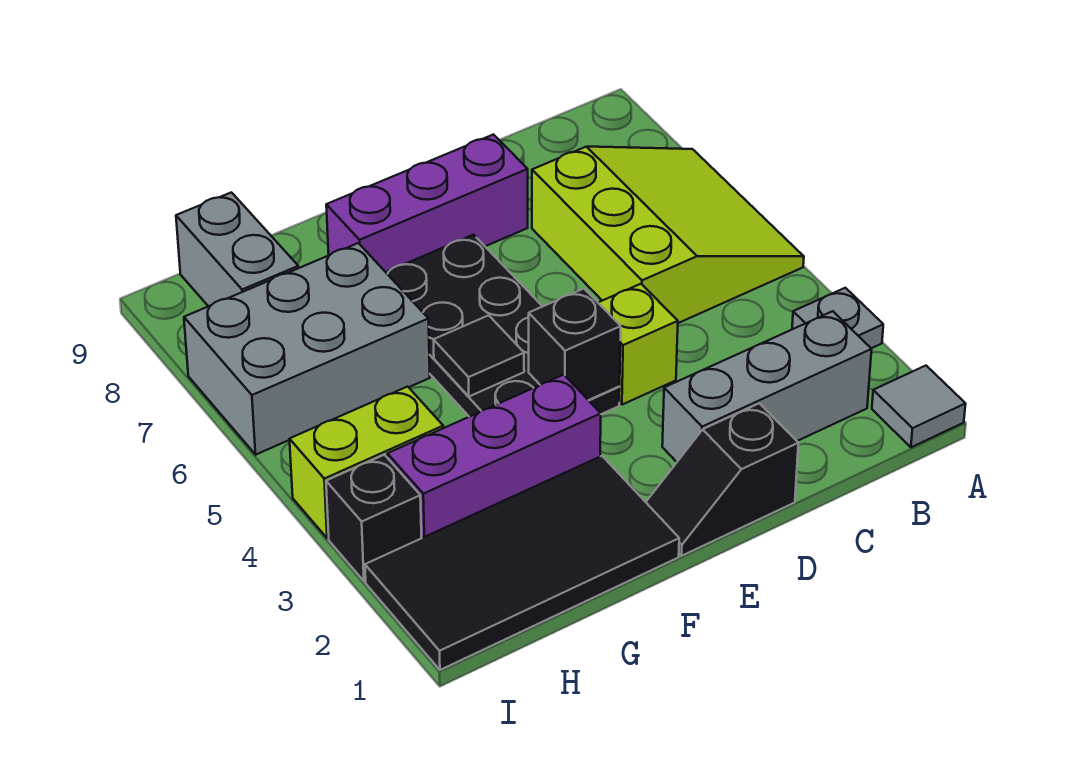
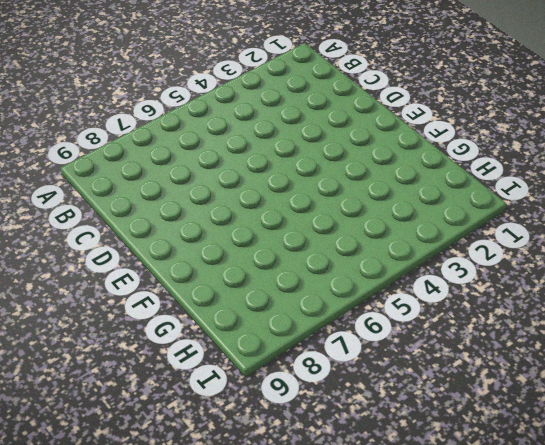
none -> grey 1x1 tile [872,366,966,447]
none -> grey 1x1 plate [792,288,883,348]
none -> lime 3x3 slope [532,147,804,323]

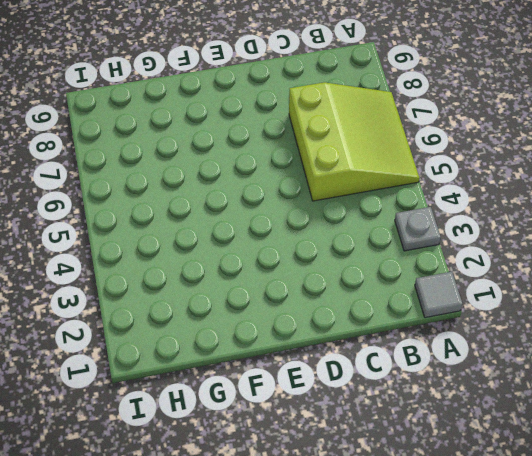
none -> grey 1x3 brick [662,311,872,462]
none -> black 1x2 slope [646,403,798,556]
none -> lime 1x1 brick [598,284,678,405]

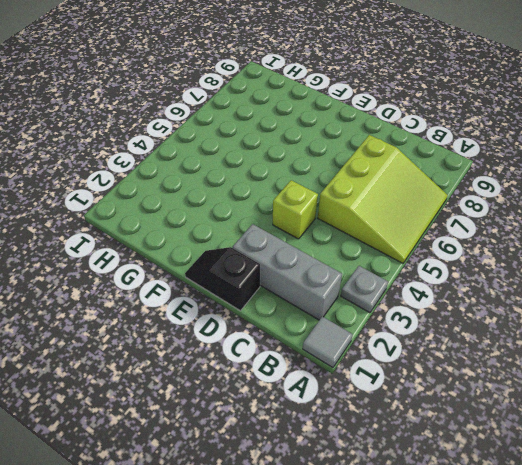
none -> purple 1x3 brick [326,135,528,272]
none -> black 2x4 plate [386,235,620,417]
none -> black 2x4 tile [365,456,679,670]

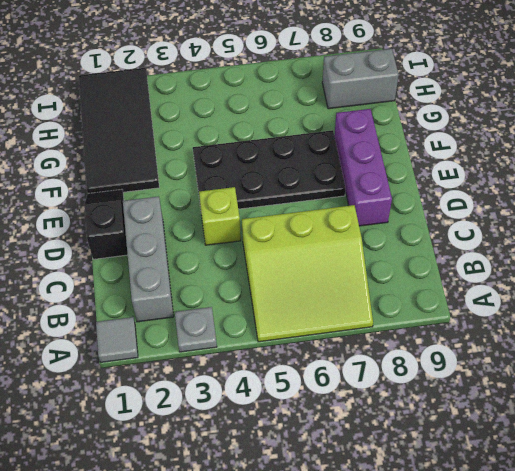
none -> purple 1x3 brick [387,375,601,538]
none -> grey 2x3 brick [184,243,430,454]
none -> lime 1x2 brick [290,387,443,538]

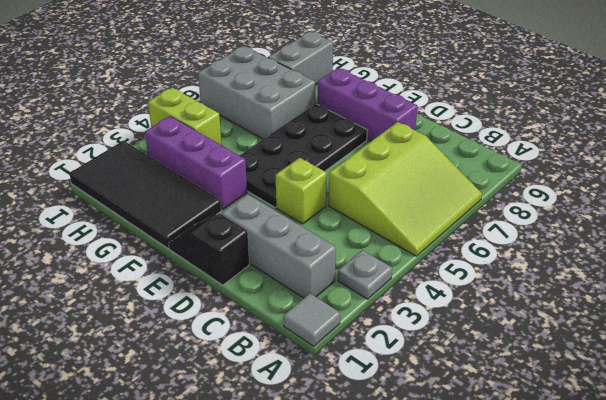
none -> black 1x1 brick [326,455,421,581]
none -> black 1x1 brick [529,289,621,400]
none -> black 1x1 tile [434,315,524,396]

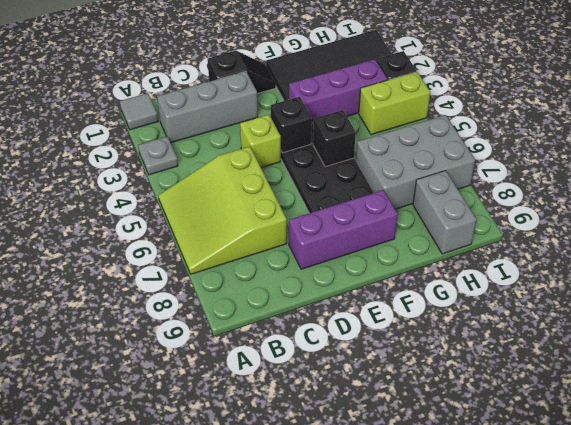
black 1x1 brick [313,110,356,167] -> black 1x1 tile [434,315,524,396]

